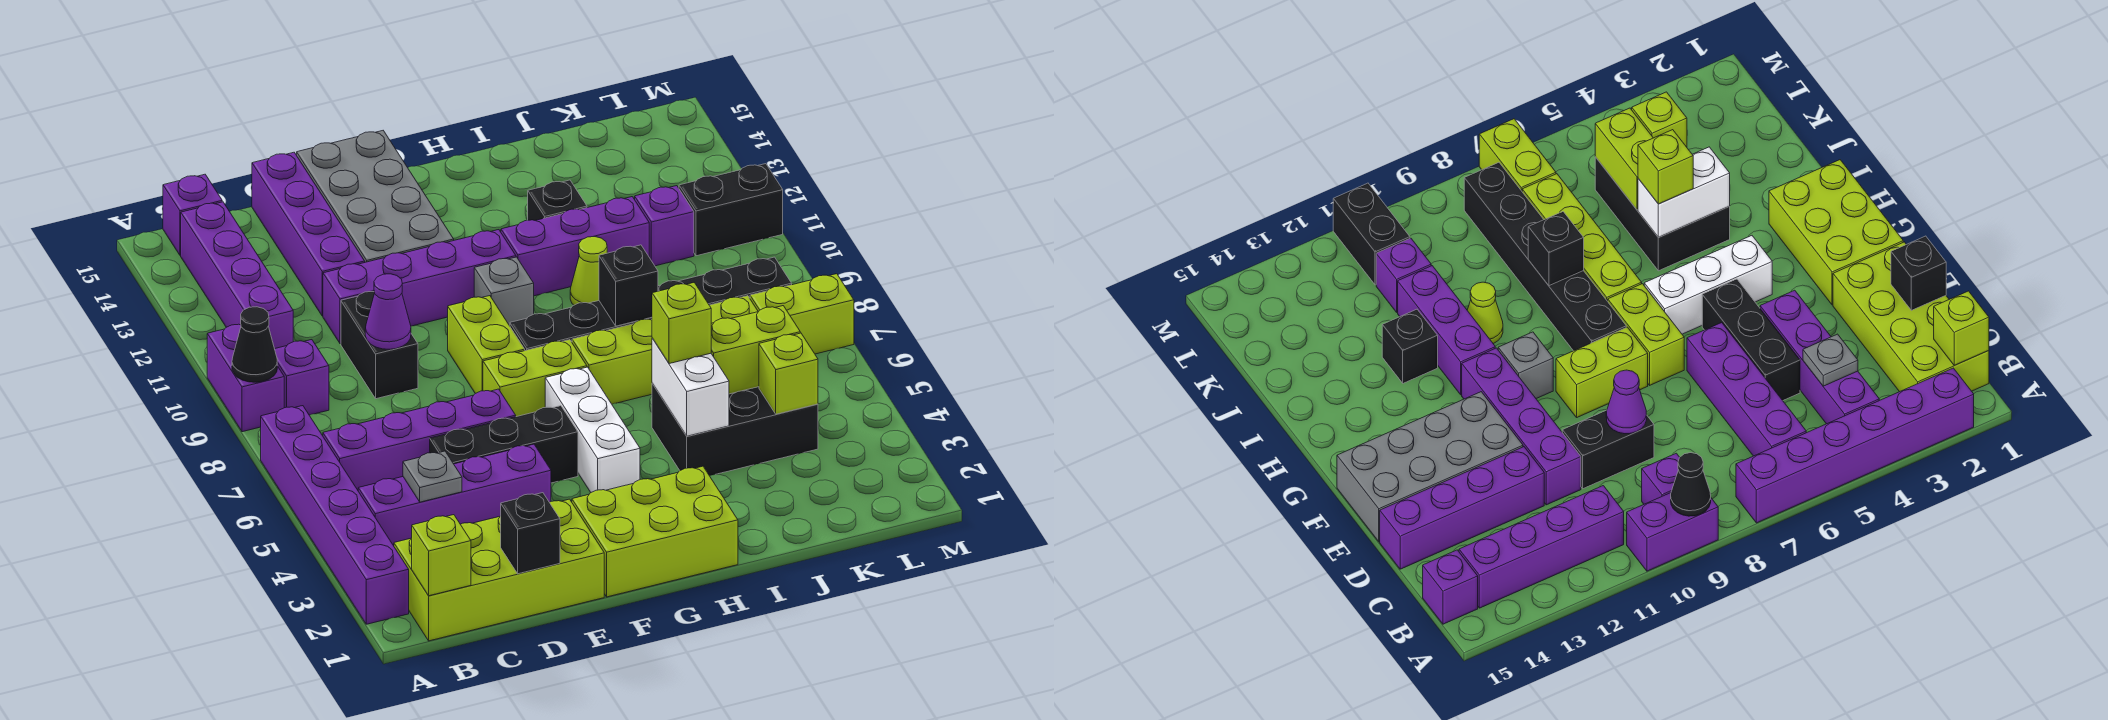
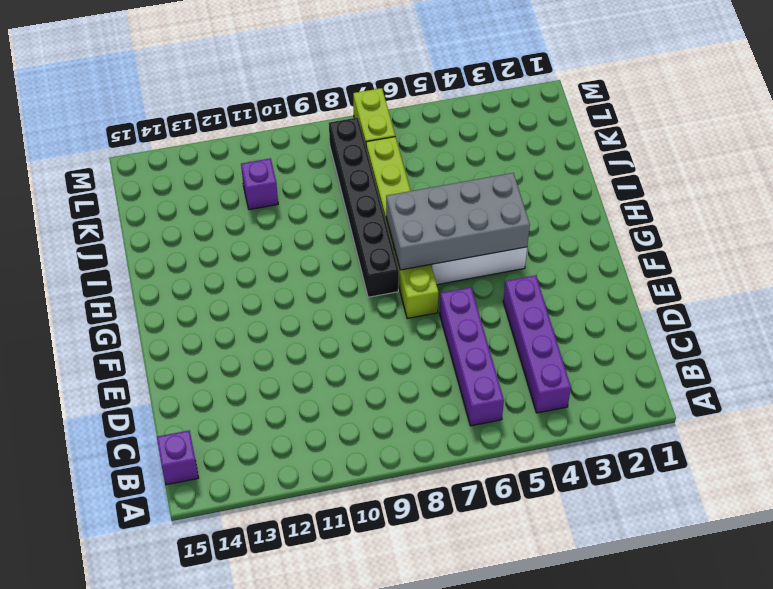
grey 2x4 brick [386,173,530,270] -> grey 2x4 brick moved to [297,131,454,262]
none -> purple 1x6 brick [261,406,409,624]
none -> purple 1x2 brick [207,324,284,432]
none -> lime 2x4 brick [394,499,604,641]
none -> purple 1x1 brick [275,340,329,415]

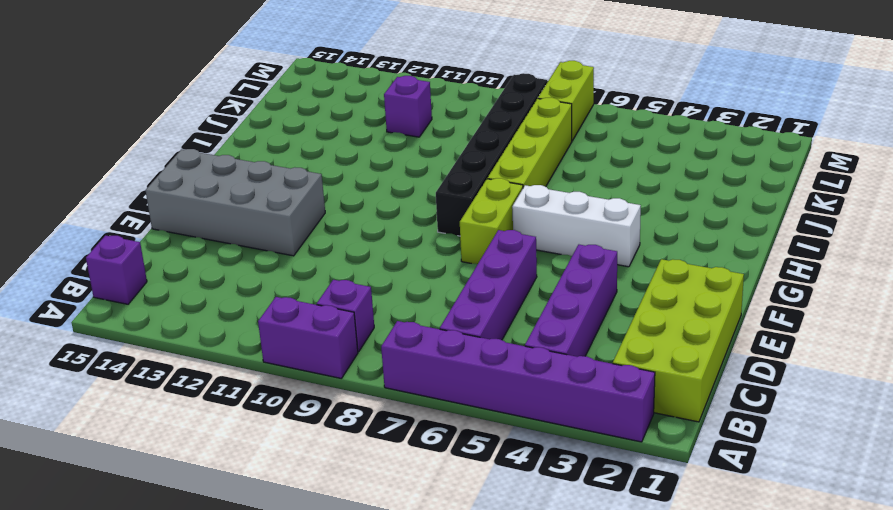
none -> purple 1x4 brick [181,202,293,349]
none -> black 1x3 brick [430,406,578,483]
none -> black 1x2 brick [341,292,418,399]
none -> purple 1x4 brick [323,230,516,344]

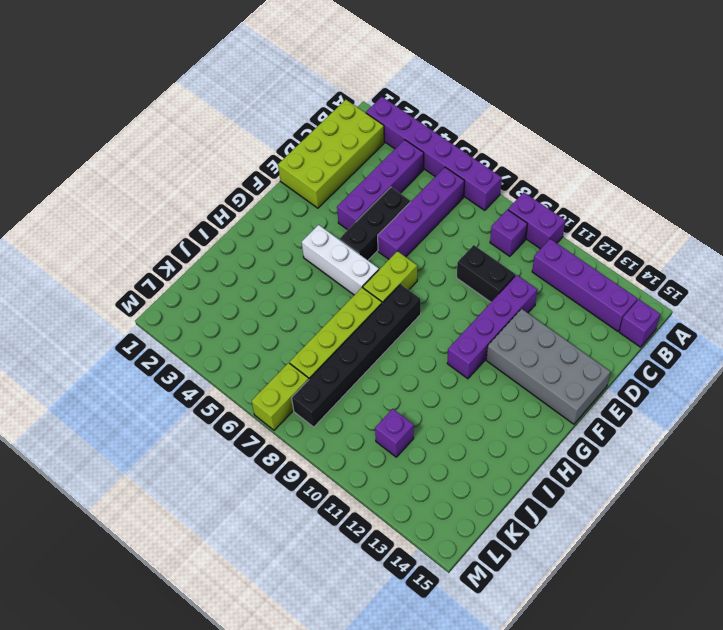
none -> purple 1x4 brick [252,152,365,316]
none -> lime 2x3 brick [572,466,738,597]
none -> lime 1x2 brick [448,296,525,394]
none -> grey 1x1 brick [474,257,534,326]

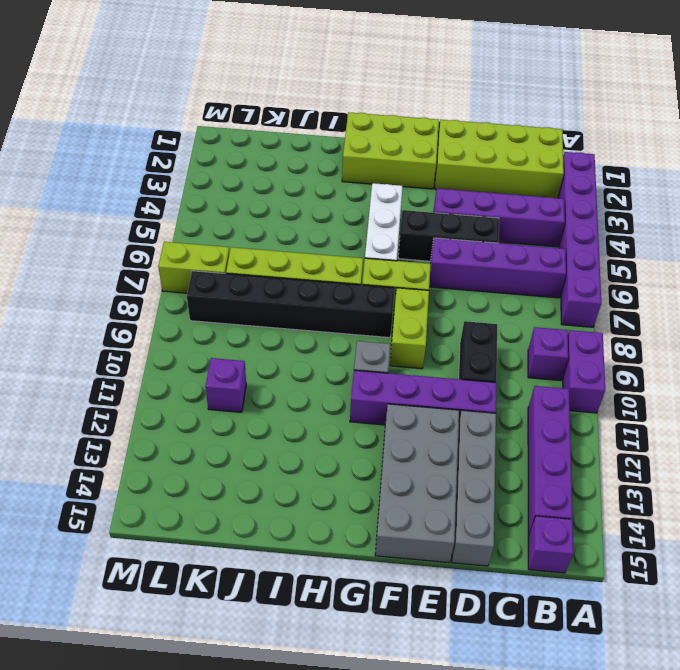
grey 1x4 brick [452,410,496,566] -> purple 1x4 brick [252,152,365,316]
none -> purple 1x3 brick [501,197,649,296]
none -> black 2x3 brick [652,383,818,476]
none -> lime 1x1 cone [570,237,607,305]
none -> black 1x1 brick [528,180,587,220]

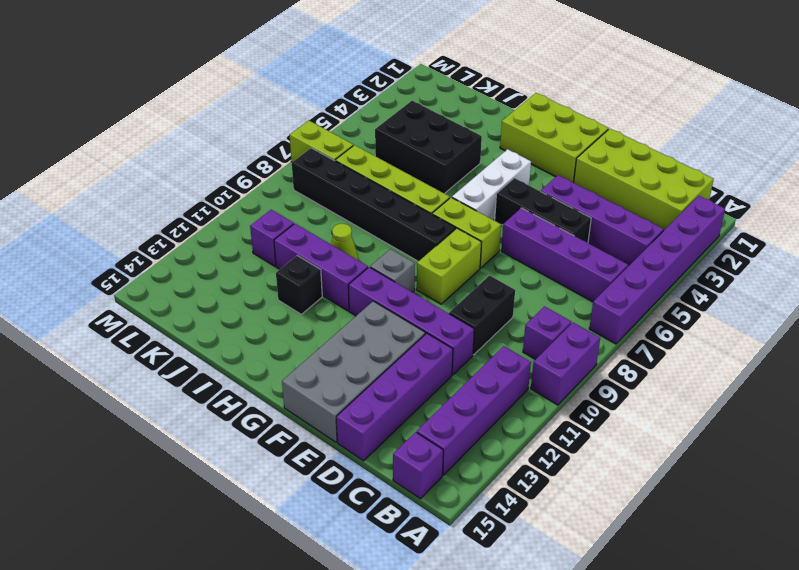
none -> black 1x2 brick [679,164,783,256]
none -> black 1x1 cone [232,307,277,382]
none -> lime 1x1 brick [412,515,471,596]
none -> grey 1x1 plate [403,451,462,502]

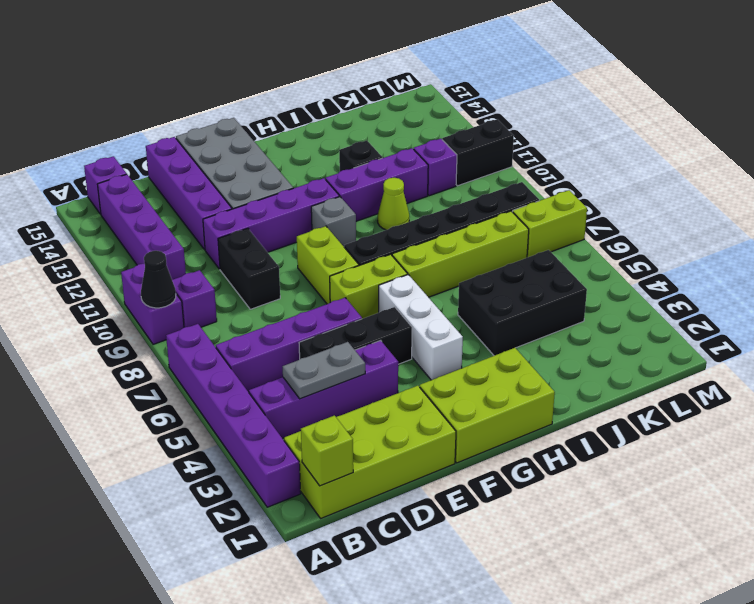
grey 1x2 plate [283,342,365,399] -> grey 1x1 plate [403,451,462,502]
none -> black 1x1 brick [501,493,560,574]
none -> purple 1x1 cone [365,274,411,349]
none -> white 1x2 brick [652,338,729,436]
none -> black 1x1 brick [599,245,658,326]

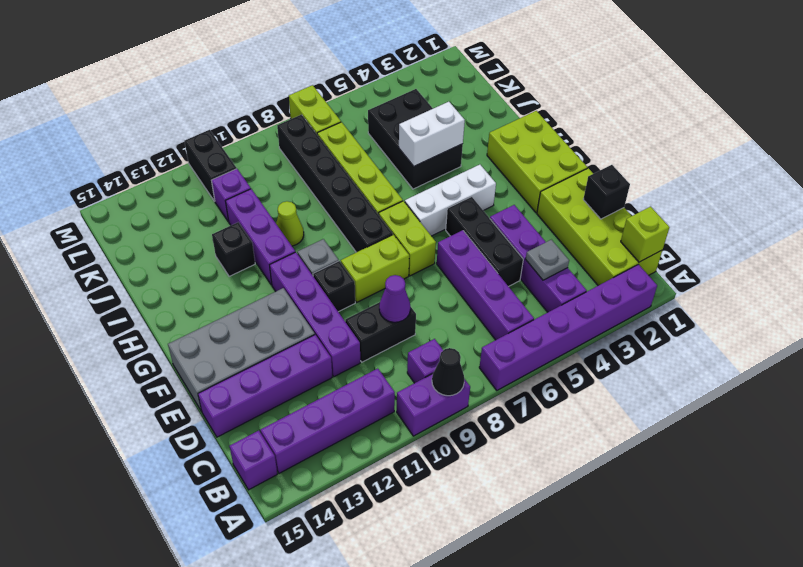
black 1x1 brick [313,261,355,312] -> black 1x1 brick moved to [599,245,658,326]
none -> lime 1x2 brick [711,306,800,394]
none -> lime 1x1 brick [759,333,818,414]
none -> lime 1x1 brick [652,283,711,364]

